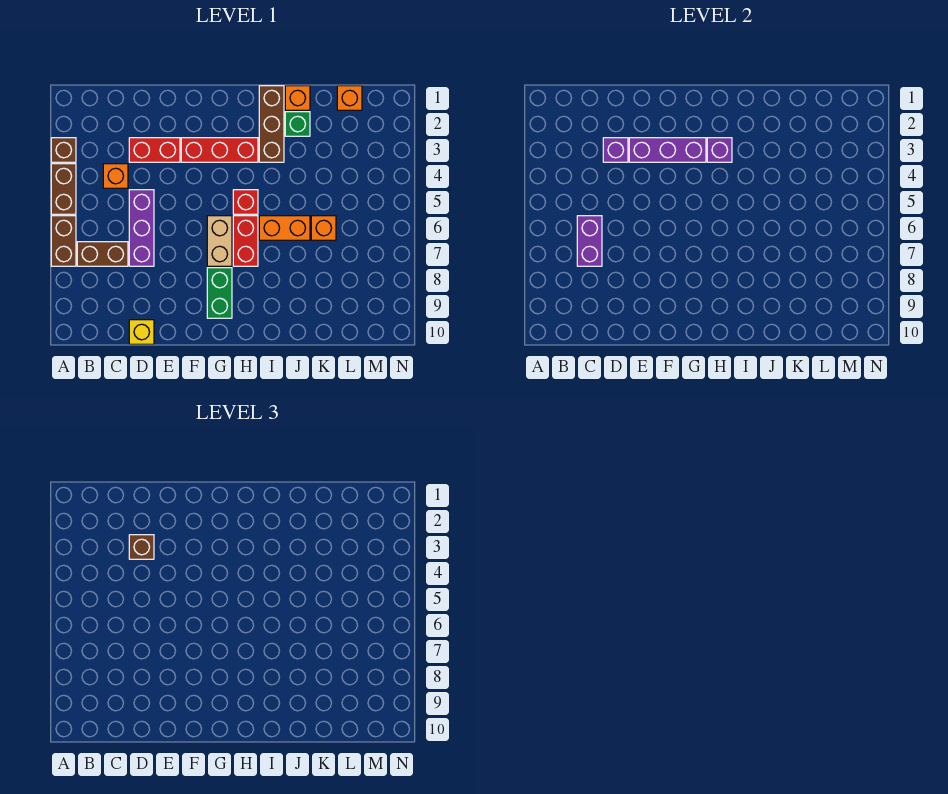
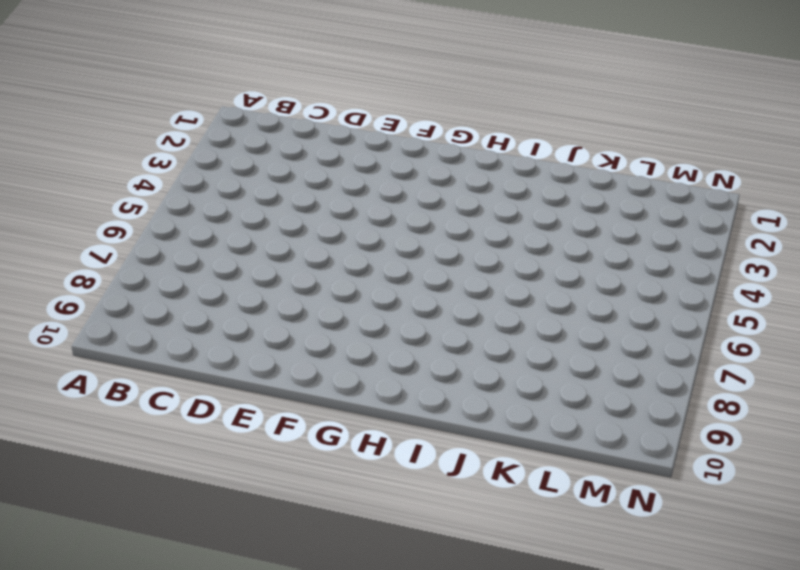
none -> brown 1x1 brick [51,138,76,162]
none -> brown 1x2 brick [51,164,76,214]
none -> brown 1x2 brick [51,216,76,266]

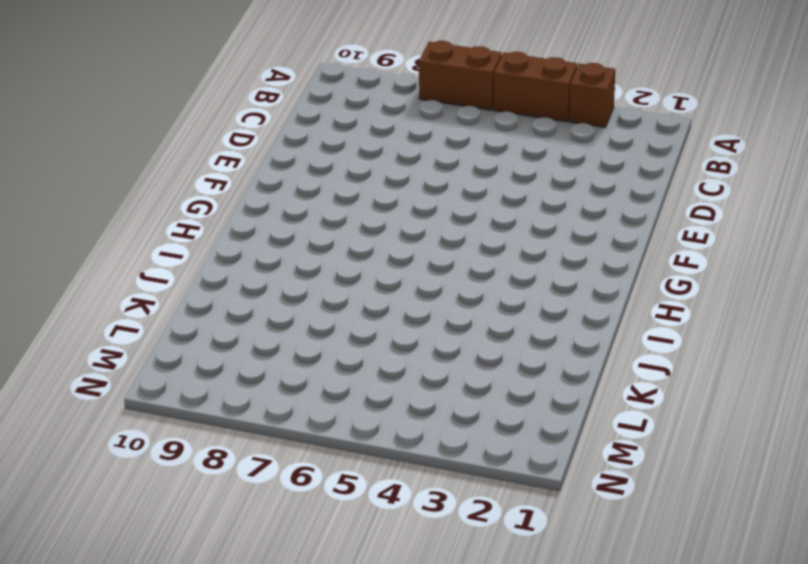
none -> brown 1x2 brick [77,242,128,266]
none -> orange 1x1 brick [103,164,128,188]
none -> red 1x2 brick [129,138,180,162]

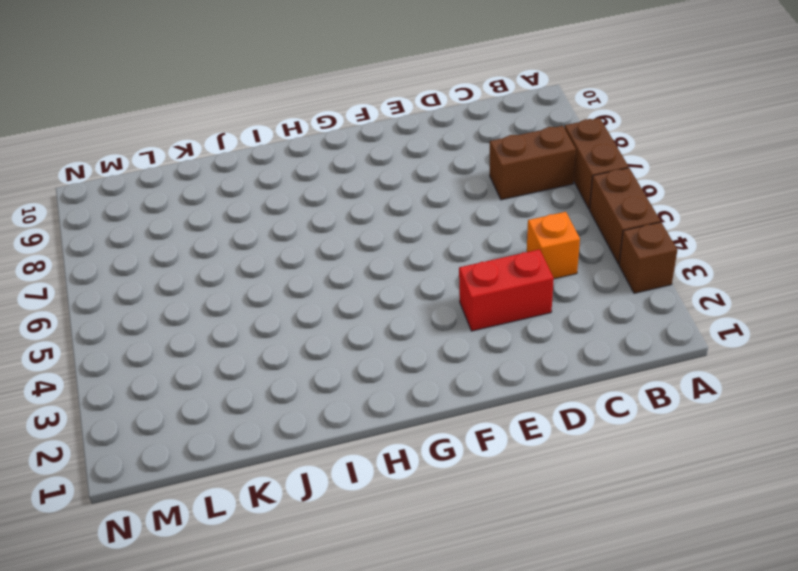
none -> purple 1x3 brick [129,190,154,266]
none -> yellow 1x1 brick [129,320,154,344]
none -> red 1x3 brick [181,138,258,162]

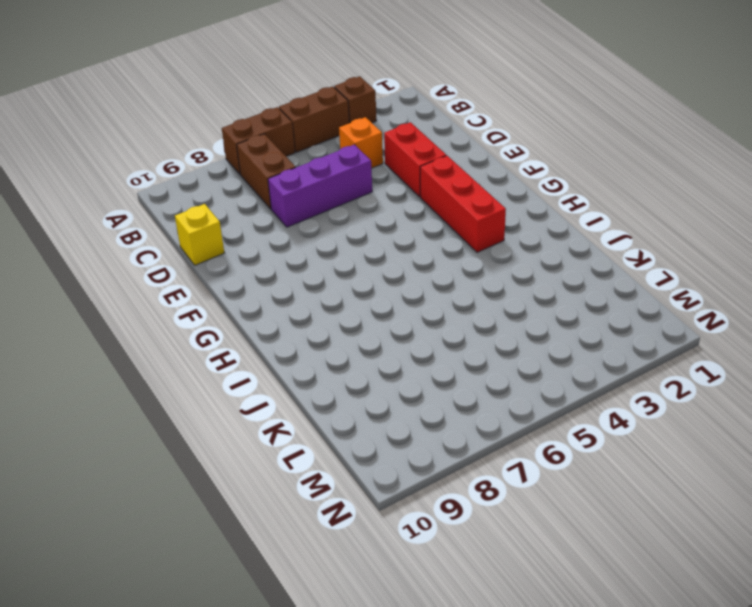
none -> tan 1x2 brick [207,216,232,266]
none -> green 1x2 brick [207,268,232,318]
none -> red 1x1 brick [233,190,258,214]

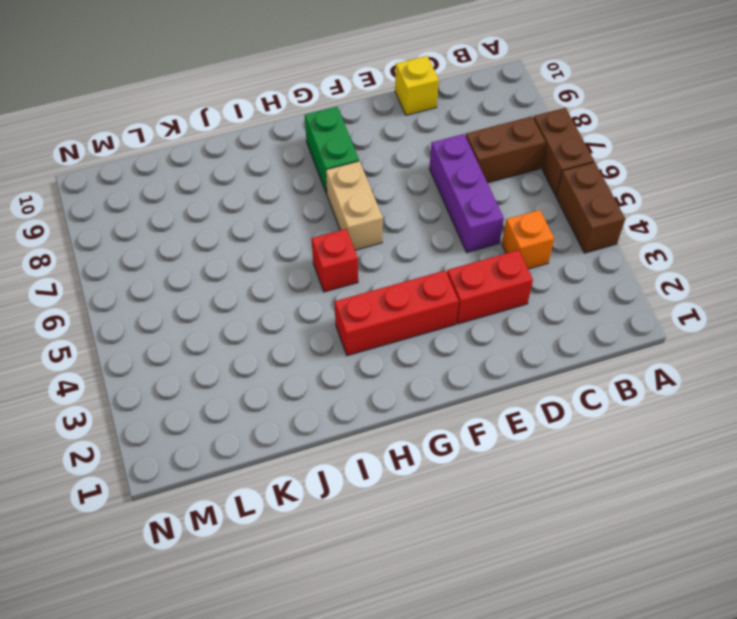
none -> brown 1x1 brick [51,138,76,162]
none -> red 1x2 brick [233,216,258,266]
none -> brown 1x3 brick [259,86,284,162]

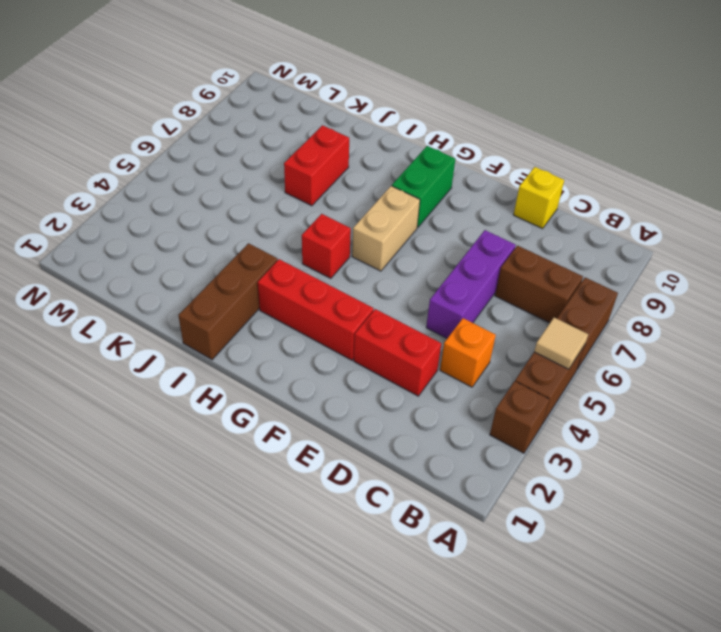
tan 1x1 tile [534,318,588,369] -> none
red 1x2 brick [284,125,349,206] -> red 1x2 brick moved to [233,216,258,266]
none -> orange 1x2 brick [259,216,310,240]
none -> orange 1x1 brick [285,86,310,110]
none -> green 1x1 brick [285,112,310,136]

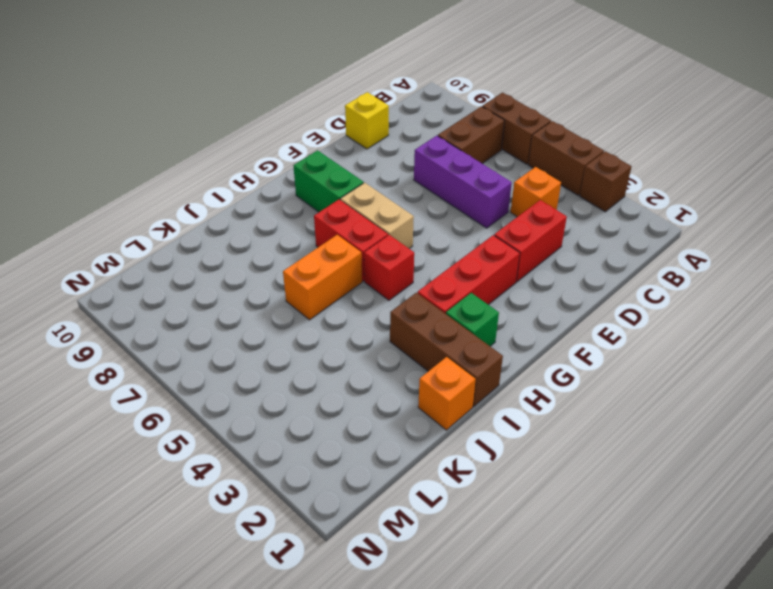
green 1x1 brick [446,293,499,346] -> green 1x1 brick moved to [285,112,310,136]
none -> orange 1x1 brick [311,216,336,240]
none -> orange 1x1 brick [337,86,362,110]
none -> purple 1x2 brick [577,216,602,266]

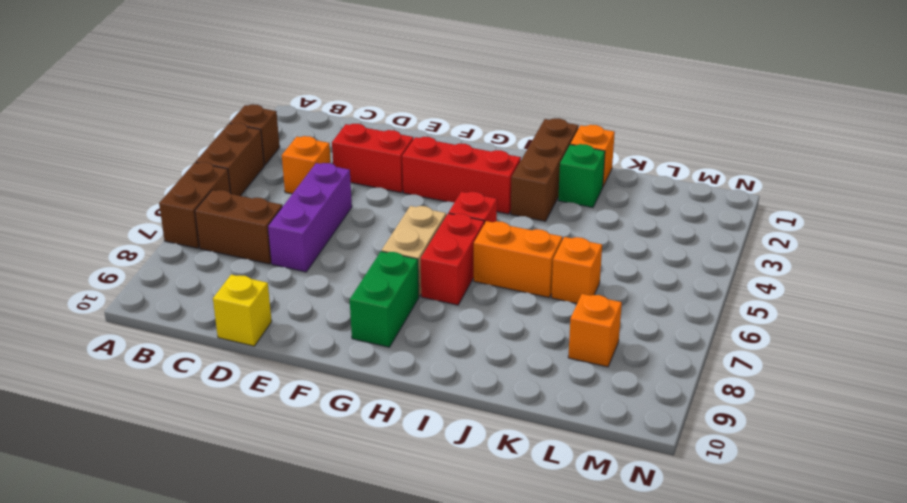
orange 1x1 brick [568,294,622,367] -> orange 1x1 brick moved to [337,86,362,110]
none -> purple 1x2 brick [577,216,602,266]
none -> purple 1x1 brick [603,138,628,162]
none -> purple 1x3 brick [629,138,706,162]

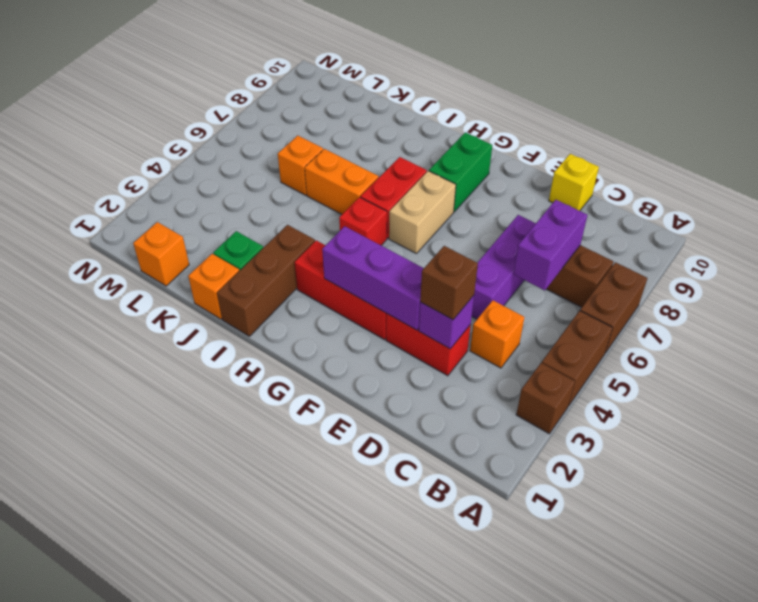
none -> purple 1x1 brick [707,138,732,162]

